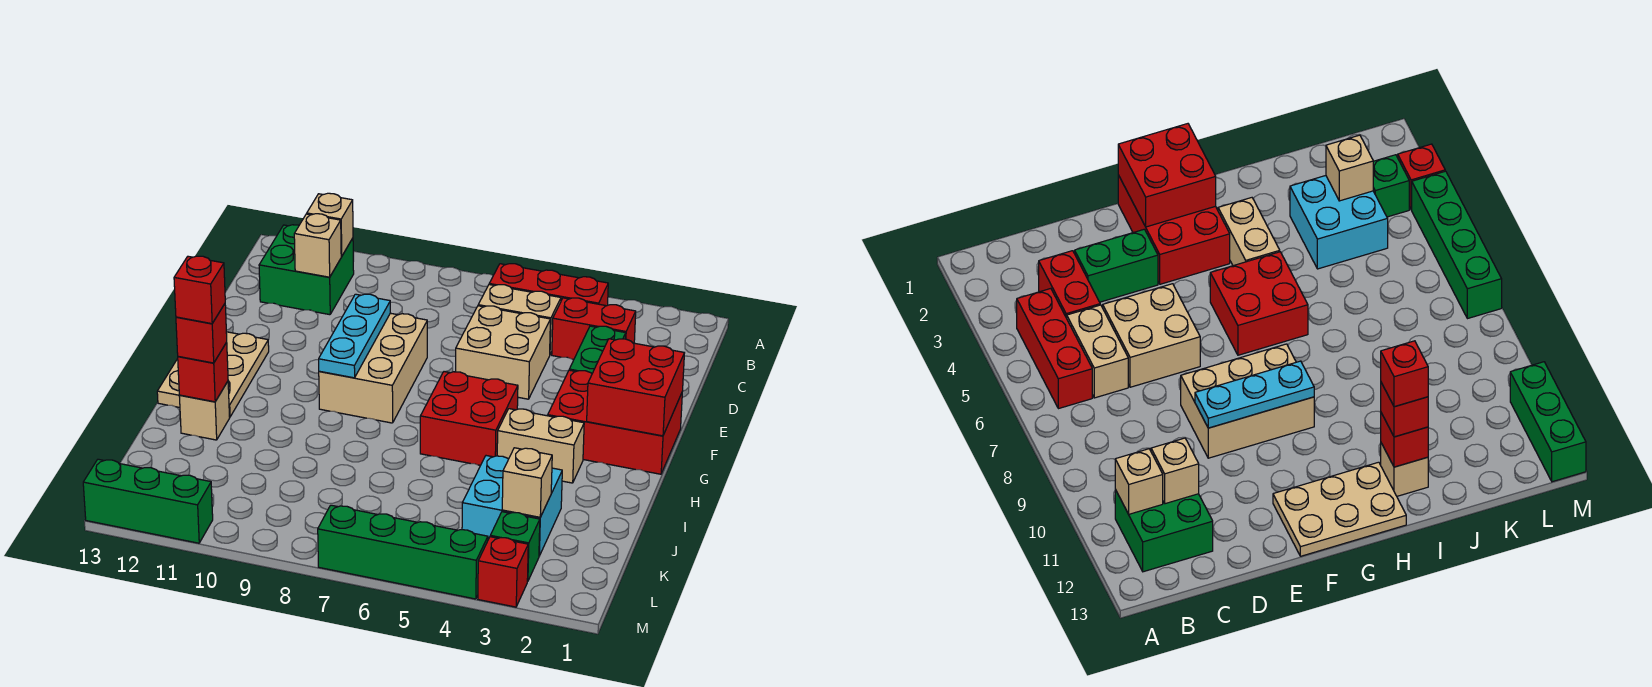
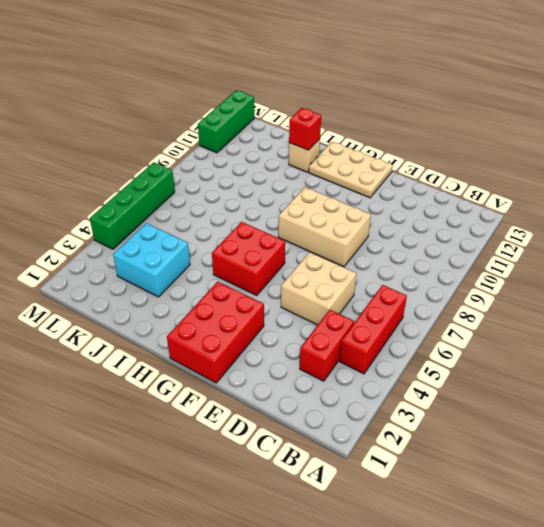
none -> green 2x2 brick [259,225,354,315]
none -> tan 1x2 brick [478,285,561,354]
none -> green 1x2 brick [569,326,626,373]

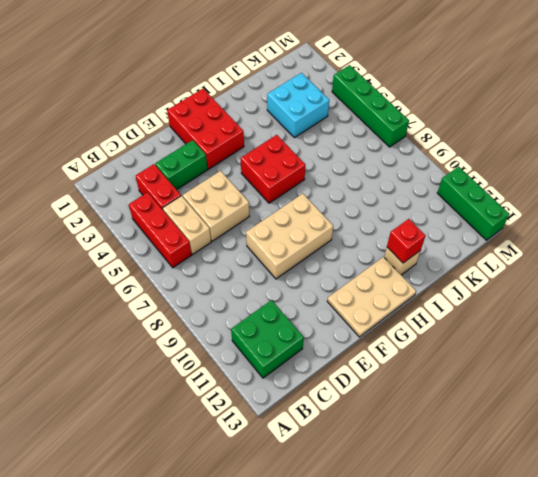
none -> tan 1x2 brick [497,409,584,483]
none -> green 1x1 brick [490,512,540,582]
none -> red 1x1 brick [478,537,528,607]

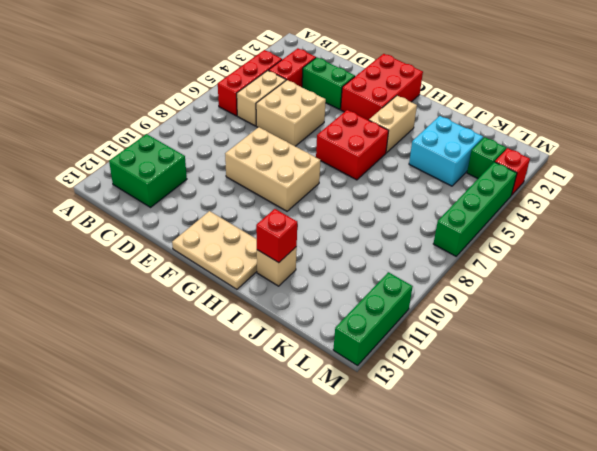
none -> tan 1x1 brick [307,193,353,256]
none -> tan 1x1 brick [294,214,341,277]
none -> cyan 1x3 plate [319,294,390,378]

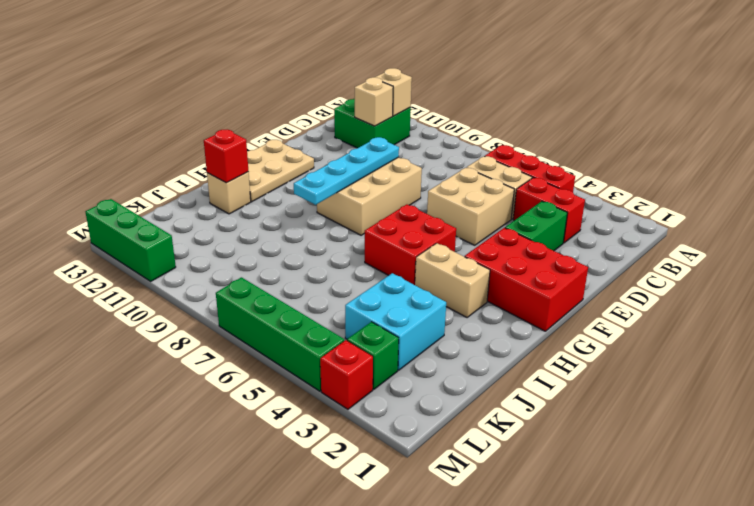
cyan 1x4 plate [294,137,399,205] -> cyan 1x3 plate [319,294,390,378]
none -> red 2x2 brick [587,339,684,436]
none -> tan 1x1 brick [502,448,552,517]
none -> red 1x1 brick [176,304,227,363]

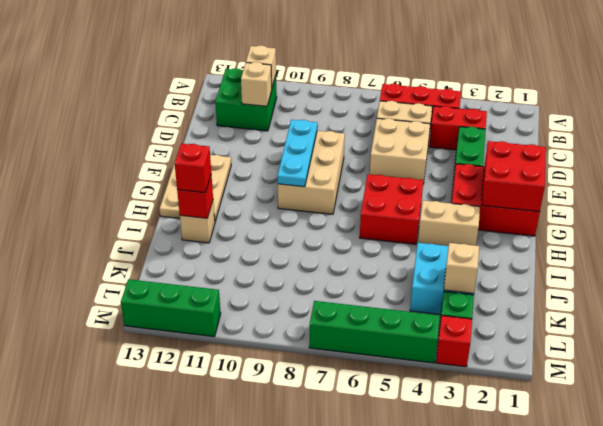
none -> red 1x1 brick [174,256,225,324]

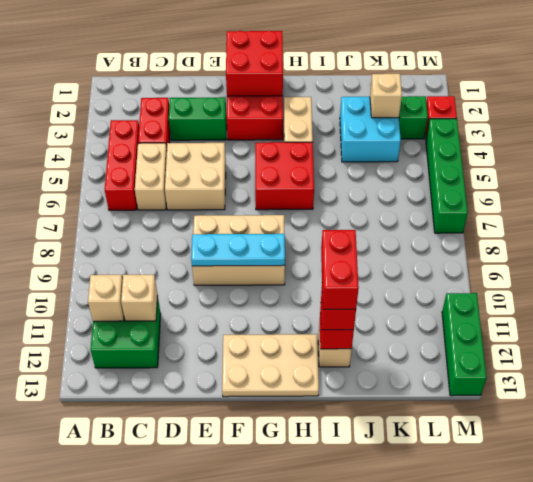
red 1x2 brick [321,230,359,309] -> red 1x1 brick [174,256,225,324]

